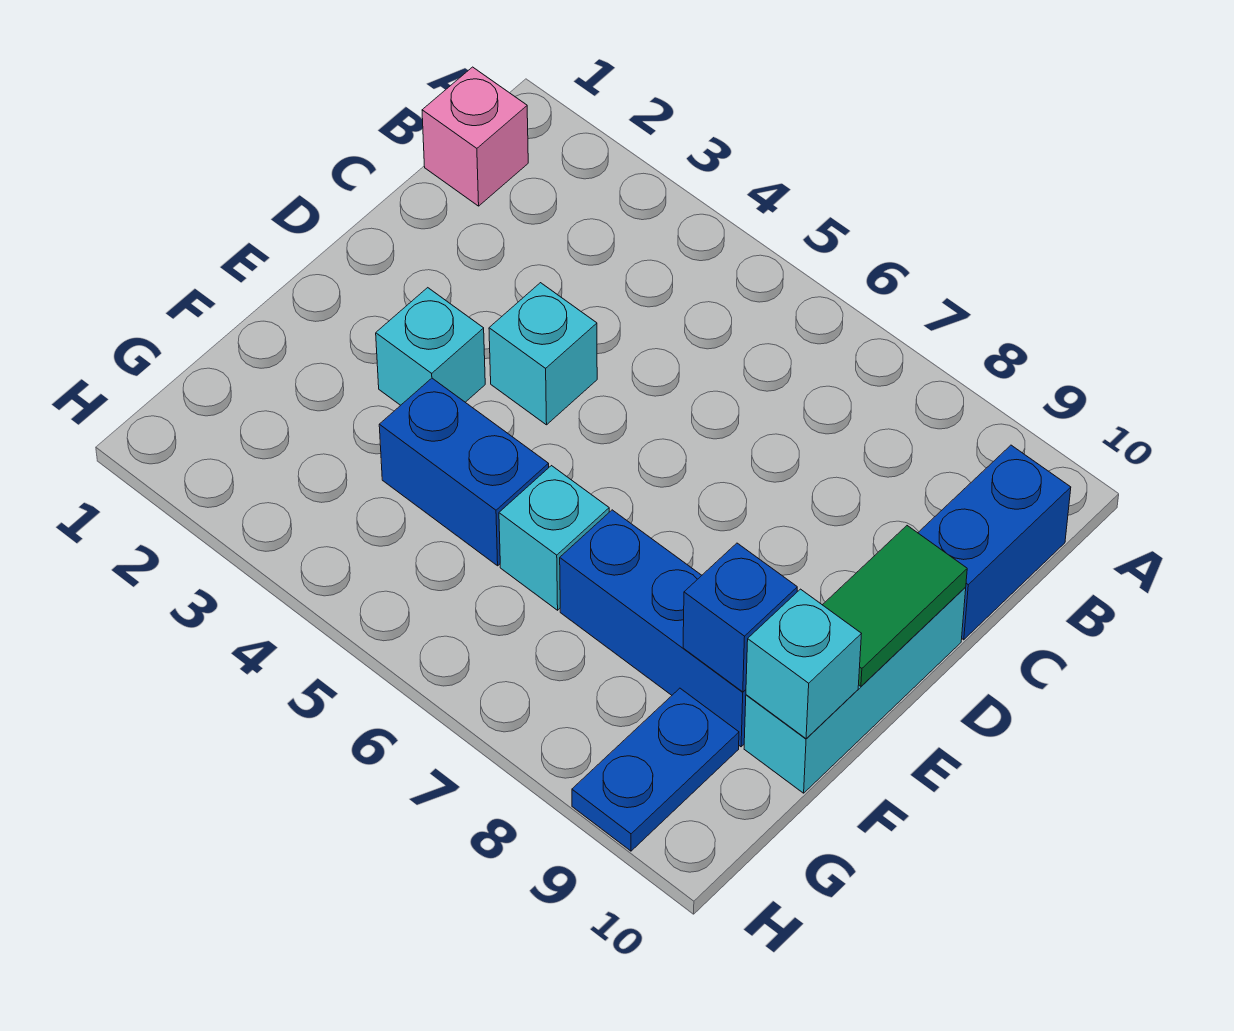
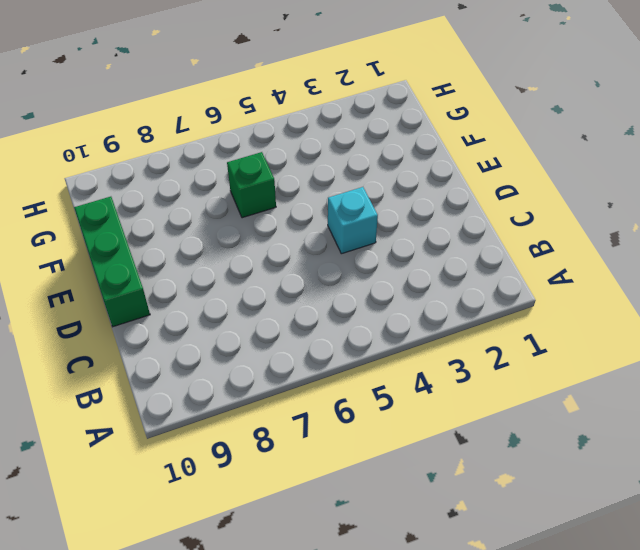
green 1x3 brick [74,197,150,327] -> cyan 1x3 brick [744,587,966,793]
green 1x1 brick [227,152,276,218] -> cyan 1x1 brick [499,466,609,610]
none -> pink 1x1 brick [422,67,528,206]
none -> blue 1x2 brick [918,445,1071,640]
none -> cyan 1x1 brick [376,288,485,405]

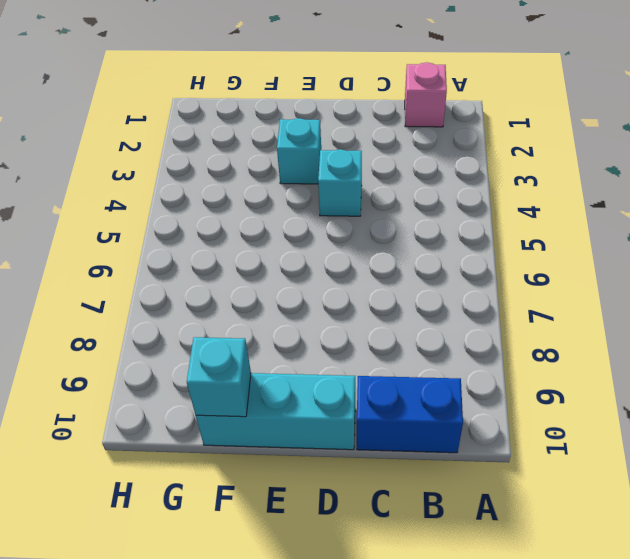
none -> blue 1x2 brick [379,378,549,566]
none -> cyan 1x1 brick [499,466,609,610]
none -> blue 1x3 brick [560,510,746,747]

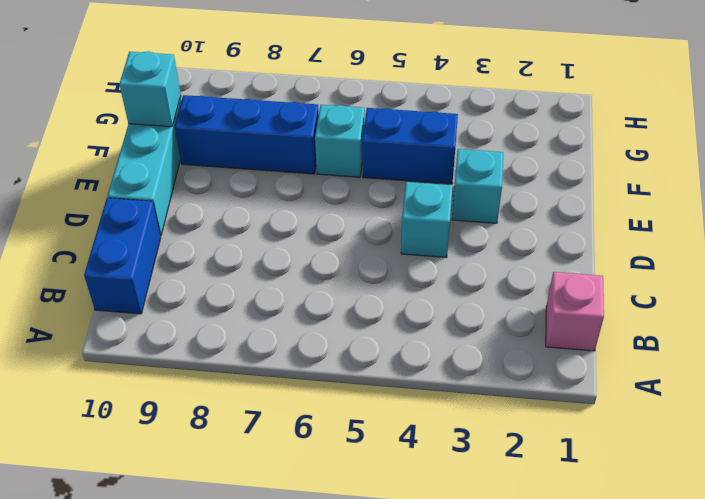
none -> blue 1x2 plate [572,688,739,851]
none -> green 1x2 tile [823,526,967,686]
none -> blue 1x1 brick [683,543,797,692]

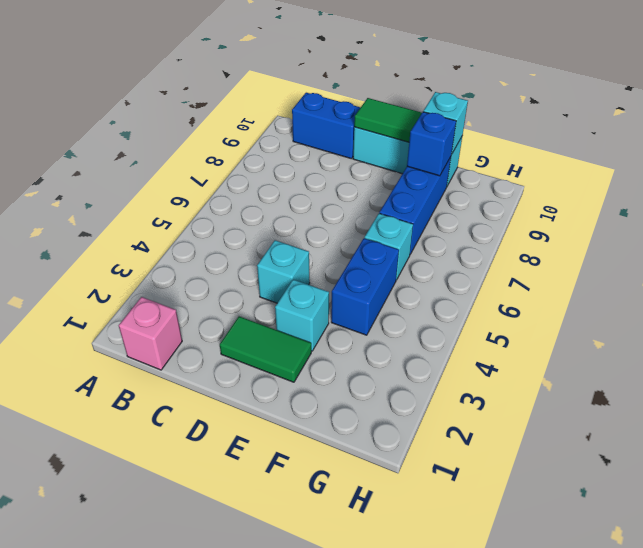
green 1x2 tile [220,316,311,382] -> none
none -> blue 1x2 plate [572,688,739,851]

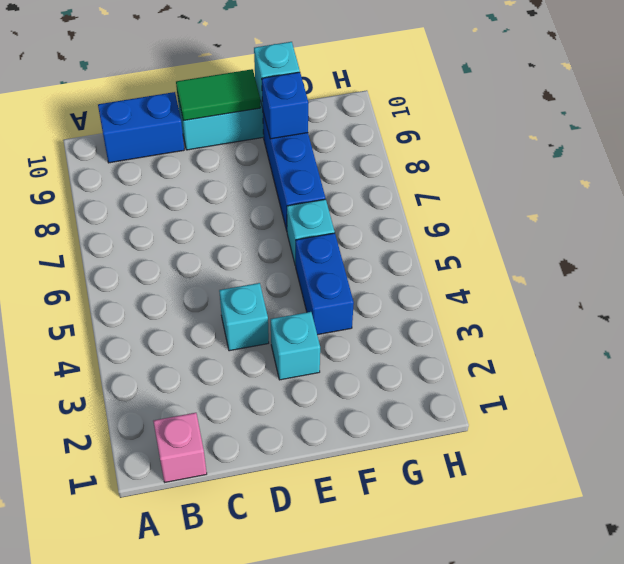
none -> blue 1x2 plate [572,688,739,851]

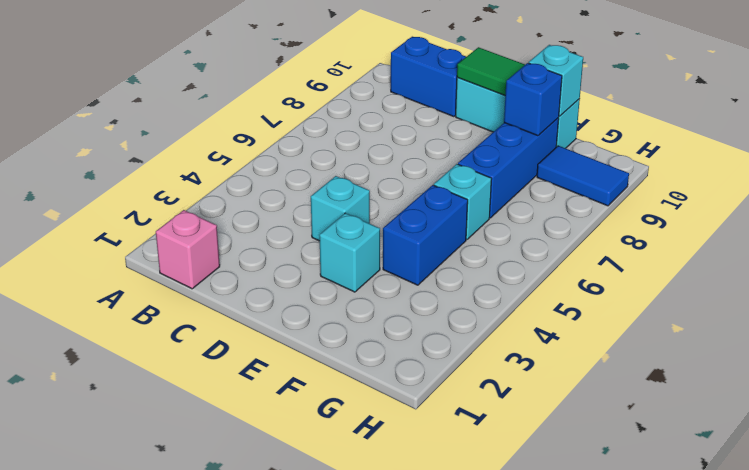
blue 1x2 tile [537,146,629,206] -> blue 1x2 plate [572,688,739,851]

